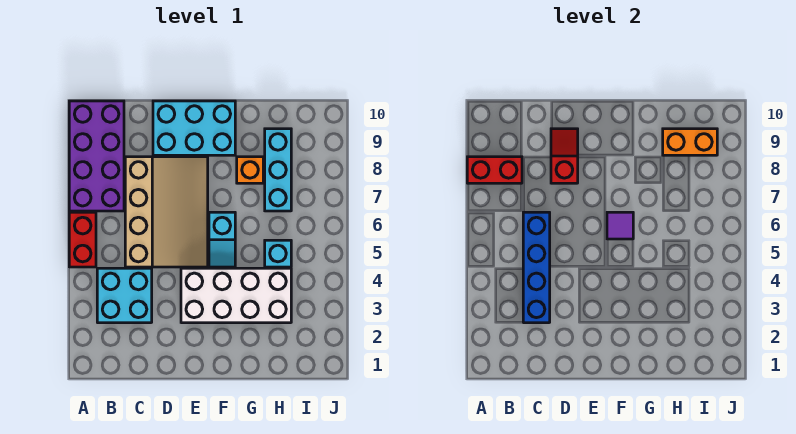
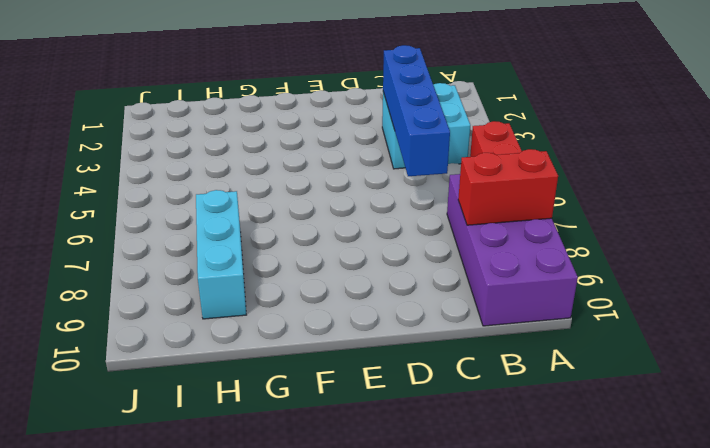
none -> tan 3x4 slope [125,157,208,267]
none -> cyan 2x3 brick [153,101,235,155]
none -> white 2x4 brick [181,268,291,323]

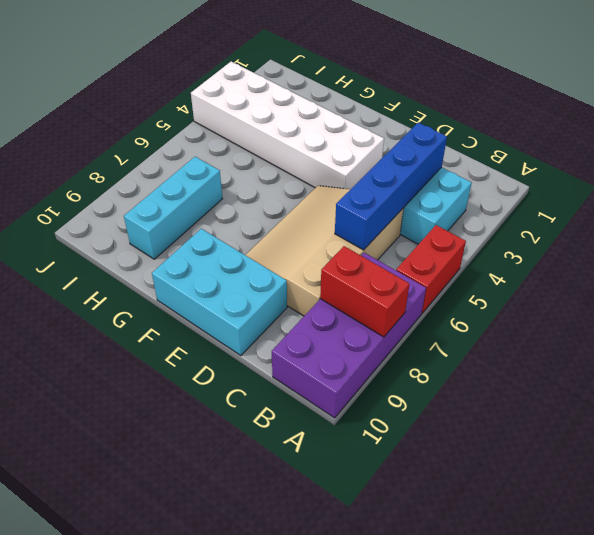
white 2x6 brick [191,62,384,189] -> white 2x4 brick [181,268,291,323]
none -> cyan 1x2 slope [209,212,235,267]
none -> orange 1x1 brick [237,157,263,183]
none -> cyan 1x1 brick [265,240,291,267]

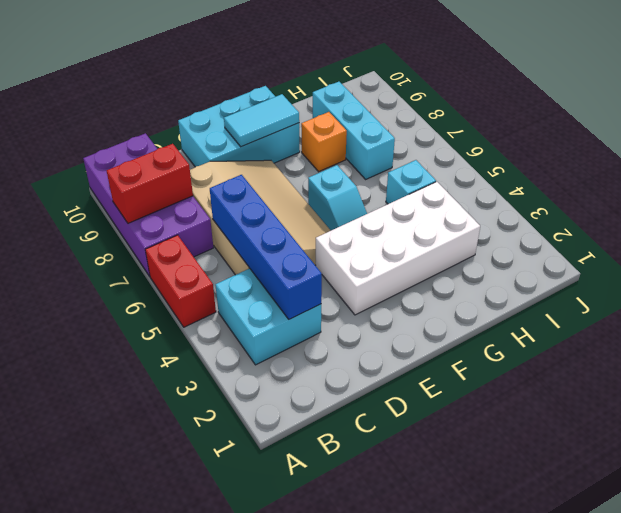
cyan 1x2 tile [224,94,299,147] -> none
none -> red 1x2 slope [551,129,578,183]
none -> purple 1x1 tile [607,212,633,239]
none -> orange 1x2 brick [663,129,717,155]

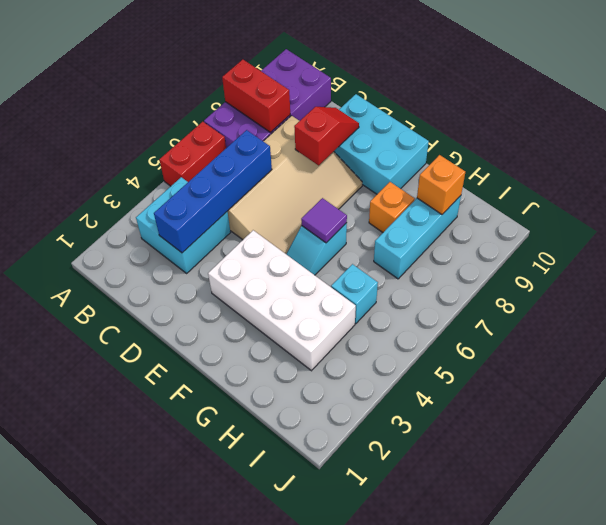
orange 1x1 brick [417,155,465,214] -> orange 1x2 brick [663,129,717,155]

